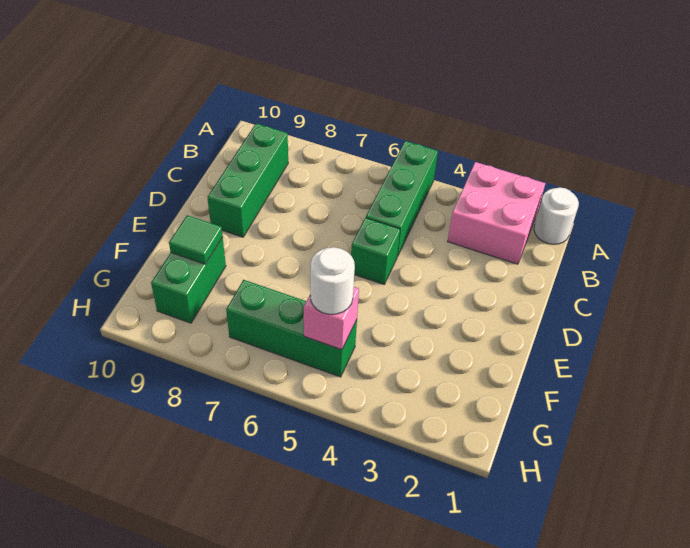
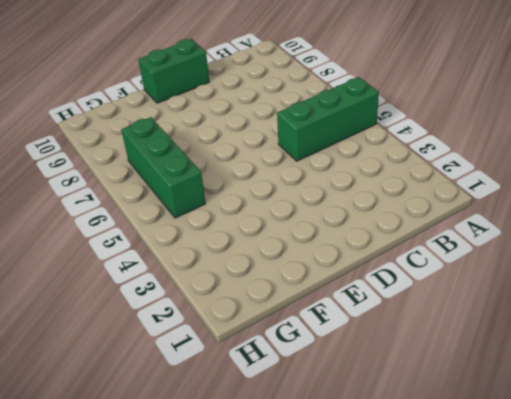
green 1x2 brick [138,39,209,103] -> green 1x2 brick moved to [151,238,226,323]
none -> white 1x1 round brick [534,188,579,244]
none -> pink 2x2 brick [448,162,545,264]

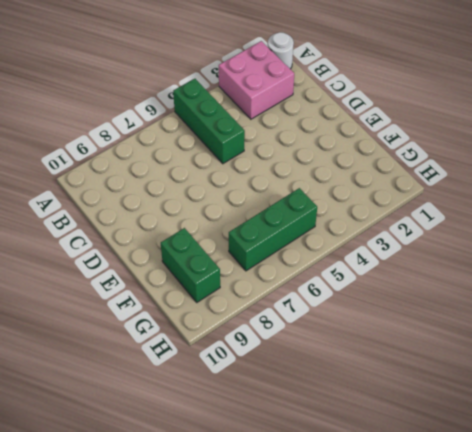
none -> green 1x3 brick [207,123,288,237]
none -> green 1x1 brick [351,218,400,284]

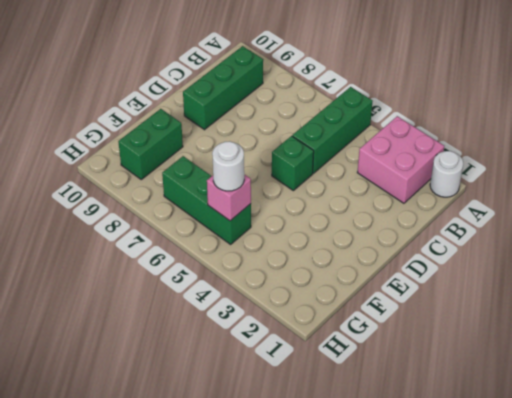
none -> green 1x1 tile [169,215,223,264]

